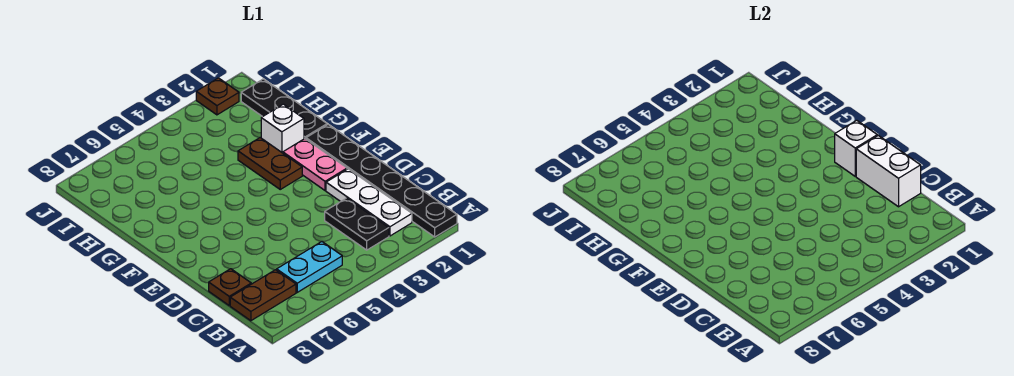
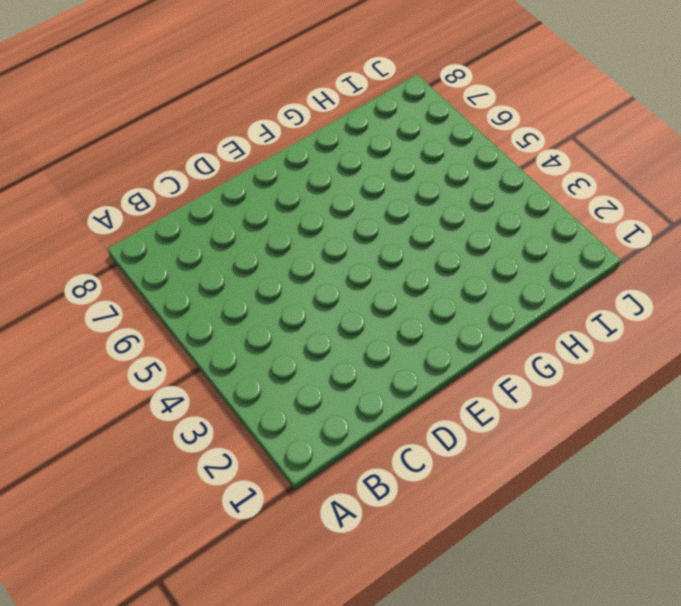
none -> black 1x6 plate [306,125,457,237]
none -> white 1x3 plate [326,169,412,236]
none -> black 1x2 plate [325,198,389,250]

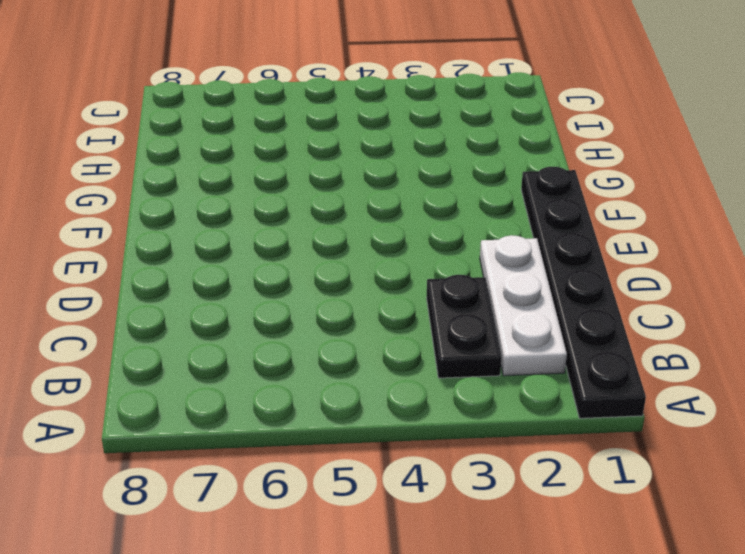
none -> cyan 1x2 plate [277,241,342,292]
none -> brown 1x2 plate [230,270,296,321]
none -> brown 1x1 plate [209,269,251,305]

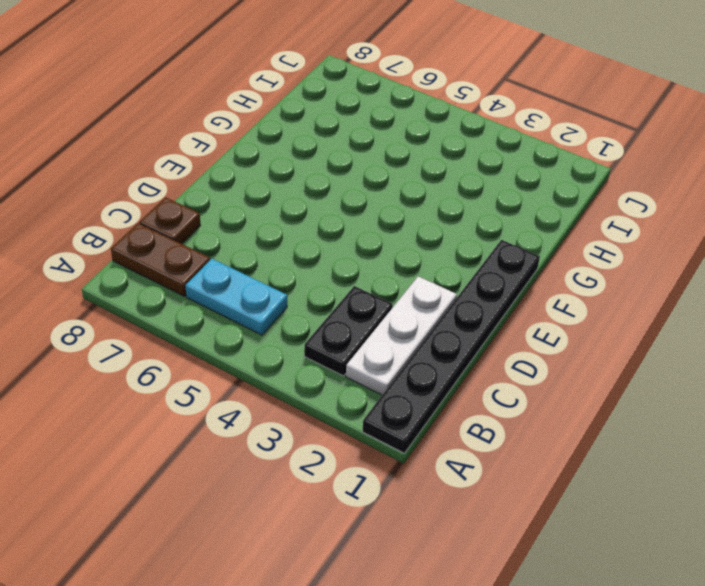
none -> pink 1x2 plate [283,139,347,191]
none -> brown 1x2 plate [238,138,302,189]
none -> black 1x3 plate [241,79,327,139]

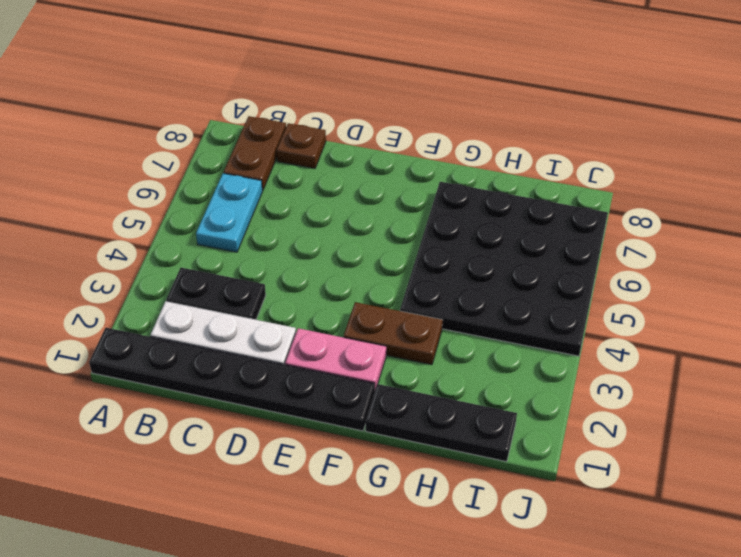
black 4x4 plate [400,182,608,356] -> none
none -> white 1x1 brick [261,104,304,153]
none -> brown 1x1 plate [196,78,239,115]
none -> white 1x2 brick [856,136,921,207]

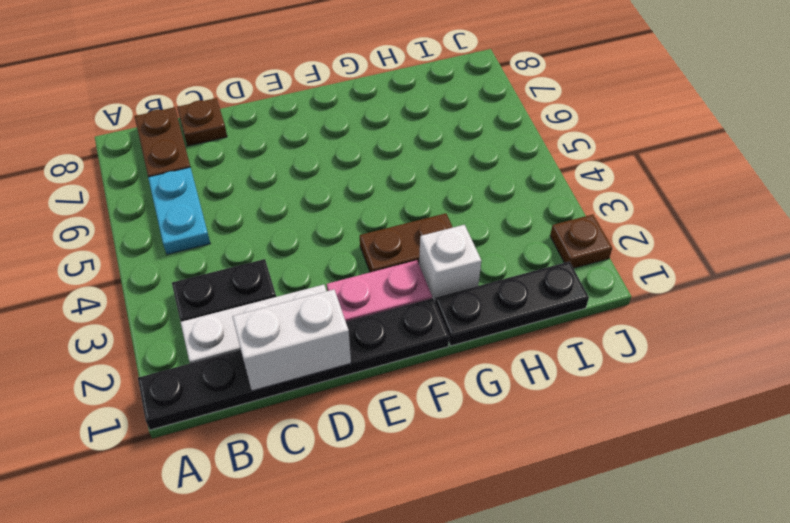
none -> white 1x1 brick [835,120,877,176]

